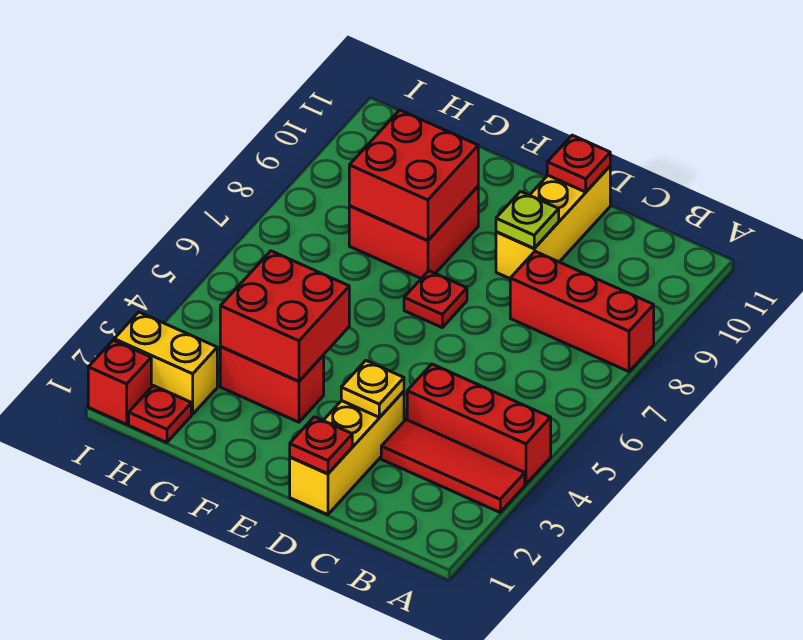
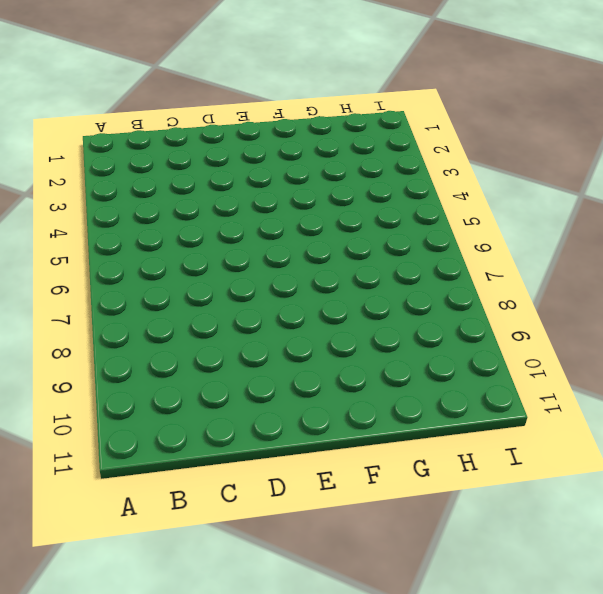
none -> red 1x3 tile [381,420,525,512]
none -> red 1x3 brick [407,364,551,484]
none -> red 1x3 brick [510,251,654,372]

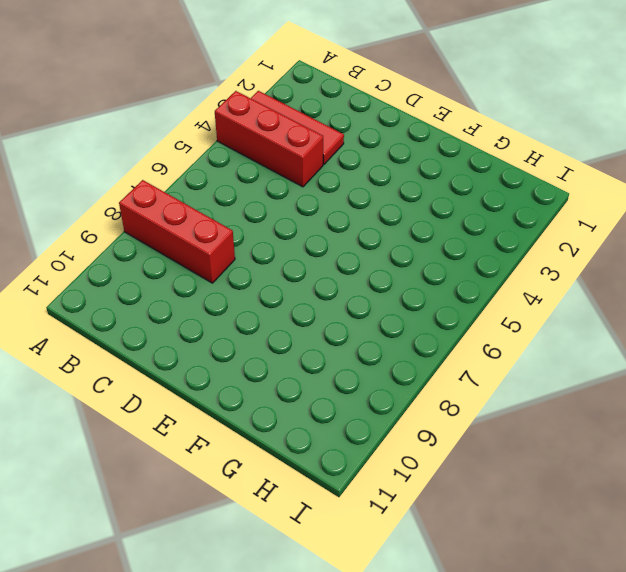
none -> yellow 1x3 brick [290,391,404,515]
none -> yellow 1x3 brick [496,166,610,278]
none -> red 1x1 plate [404,271,467,327]

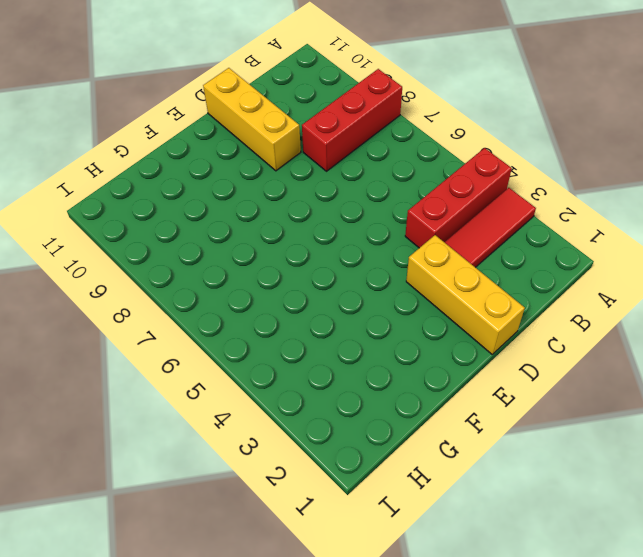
none -> red 1x1 plate [404,271,467,327]
none -> red 1x2 brick [220,347,324,422]
none -> red 2x2 brick [349,187,478,278]

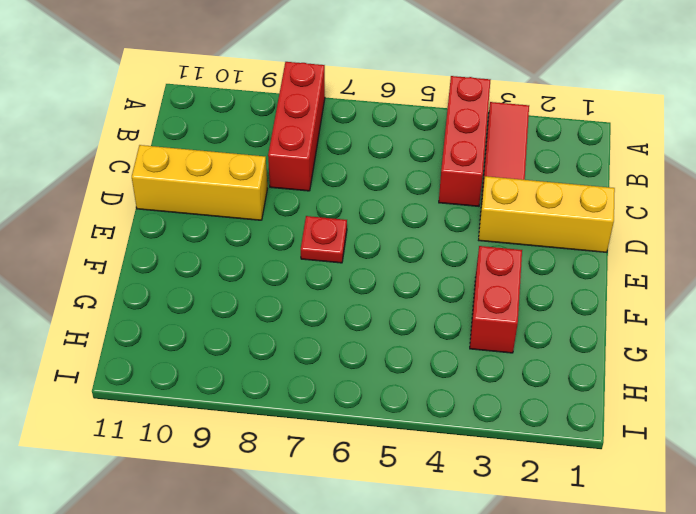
none -> red 2x2 brick [349,187,478,278]
none -> red 1x1 plate [129,386,191,442]
none -> yellow 1x2 brick [114,312,217,414]

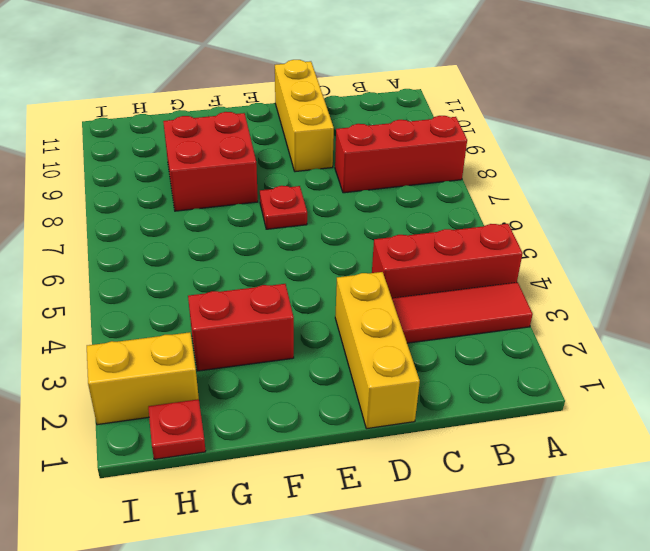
none -> red 1x1 brick [88,340,151,424]
none -> red 1x1 plate [290,417,352,474]
none -> yellow 1x1 plate [341,361,404,417]

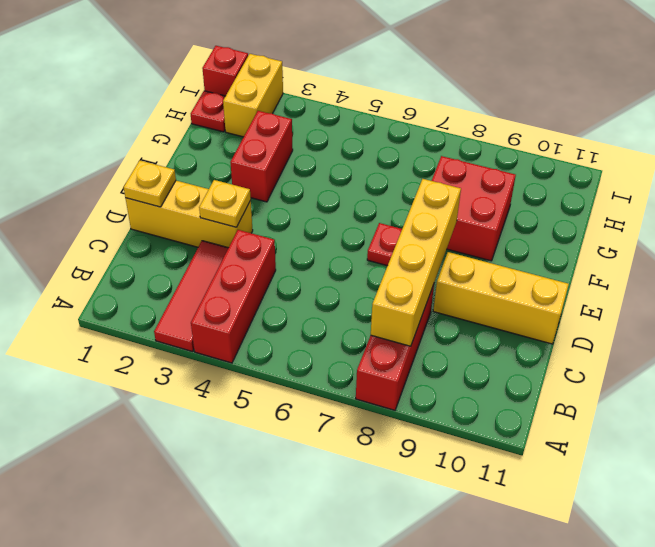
yellow 1x4 brick [371,179,461,346] -> none
yellow 1x1 plate [124,160,176,207] -> red 1x1 plate [290,417,352,474]
none -> lime 1x1 plate [496,192,559,248]
none -> red 1x1 plate [547,135,610,192]
none -> red 2x2 brick [220,251,349,381]

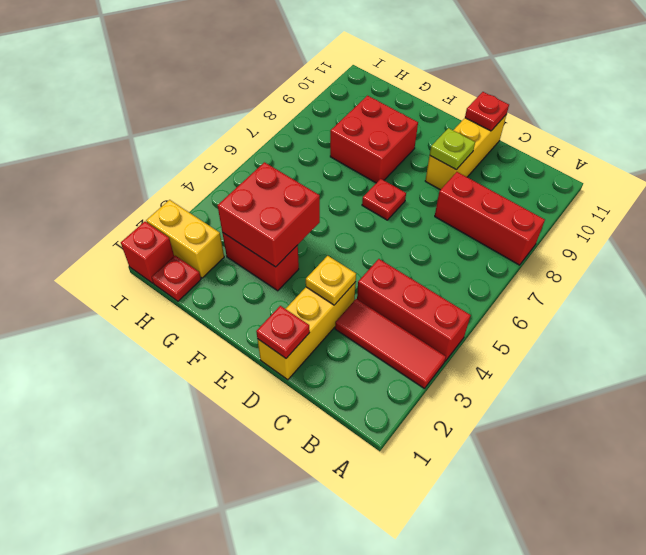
none -> red 2x2 brick [349,110,478,240]

